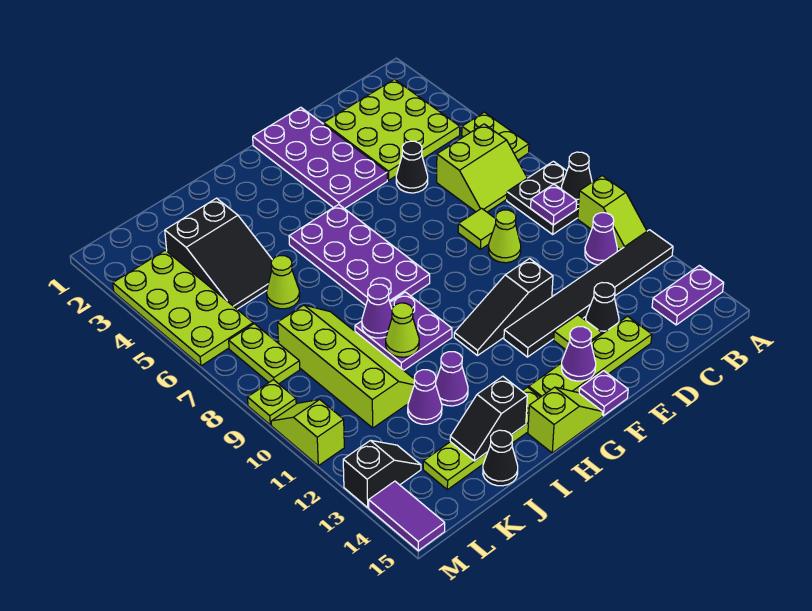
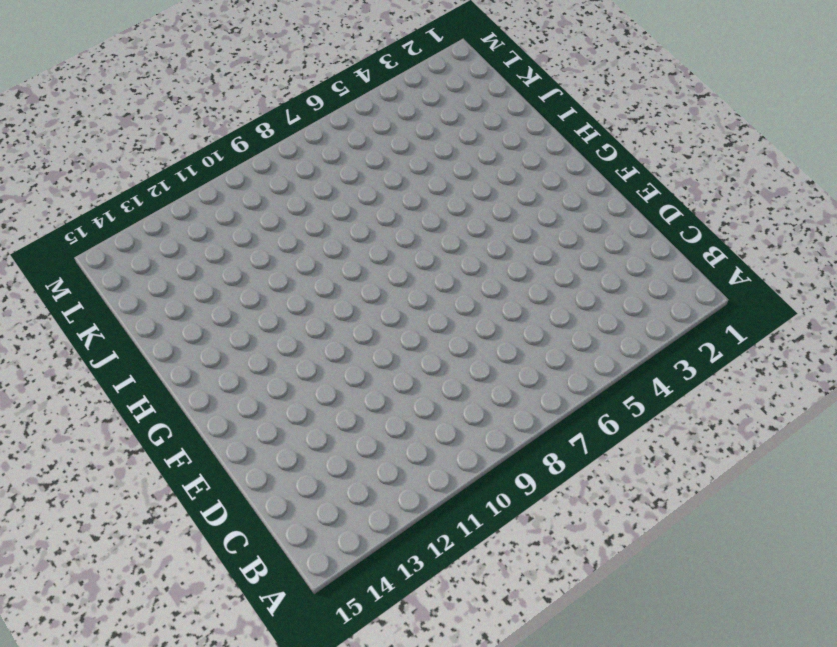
none -> lime 1x2 plate [462,112,529,160]
none -> black 2x2 plate [507,161,579,234]
none -> lime 1x2 slope [578,176,647,250]
none -> black 1x6 tile [504,230,673,357]

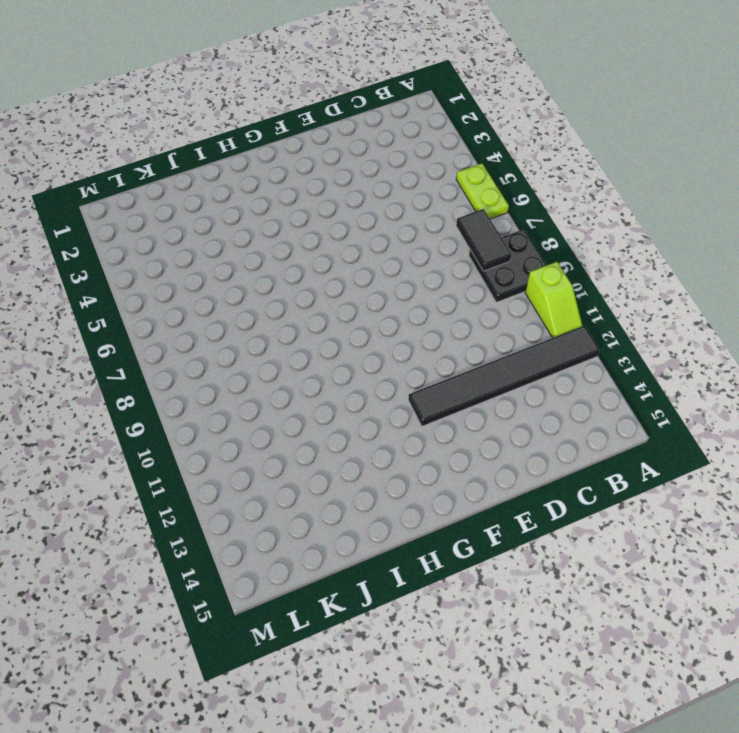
black 1x2 tile [456,209,511,271] -> none
none -> purple 1x2 plate [652,265,724,325]
none -> lime 3x3 plate [324,79,460,180]
none -> lime 2x2 slope [437,124,527,212]
none -> purple 1x1 cone [585,213,617,265]

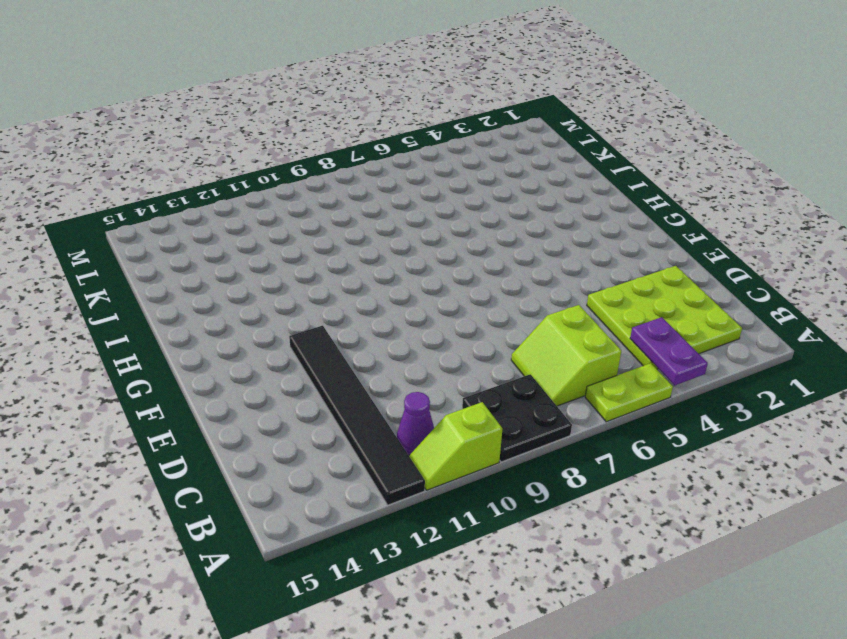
purple 1x2 plate [630,317,708,385] -> purple 1x2 plate moved to [652,265,724,325]
none -> black 1x1 cone [396,141,428,193]
none -> lime 1x1 tile [458,208,496,249]
none -> lime 1x1 cone [488,210,521,263]
none -> black 1x1 cone [586,283,619,334]

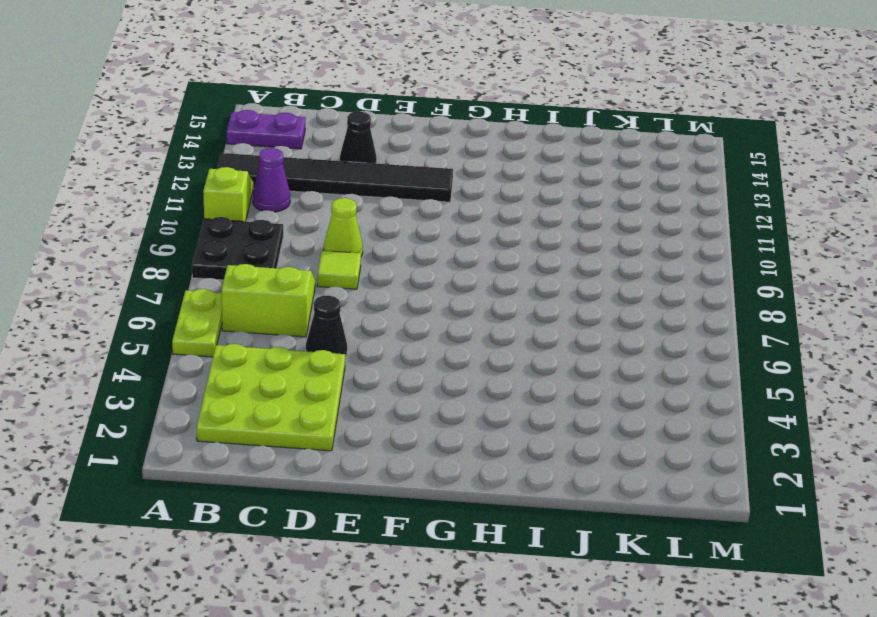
none -> lime 1x4 plate [529,316,652,397]
none -> purple 2x4 plate [253,107,387,209]
none -> black 1x3 slope [454,259,553,356]
none -> lime 1x1 tile [554,315,602,350]

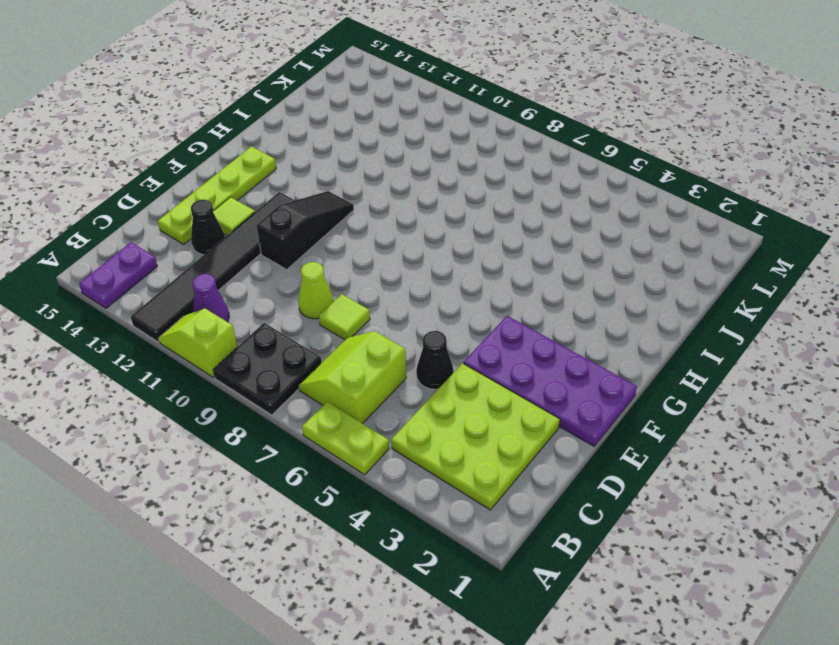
none -> purple 1x1 plate [579,371,628,416]
none -> purple 2x4 plate [289,204,430,305]
none -> lime 1x2 slope [528,387,603,453]
none -> purple 2x2 plate [355,292,452,370]

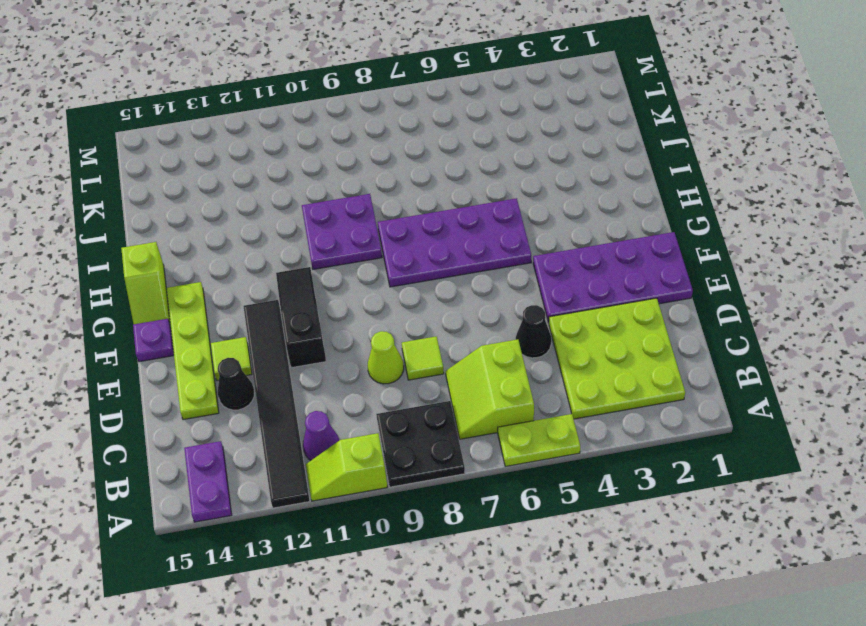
none -> lime 1x4 plate [423,387,540,490]
none -> purple 1x1 cone [436,352,468,406]
none -> black 2x3 slope [165,198,272,309]
none -> lime 1x1 cone [267,256,300,309]

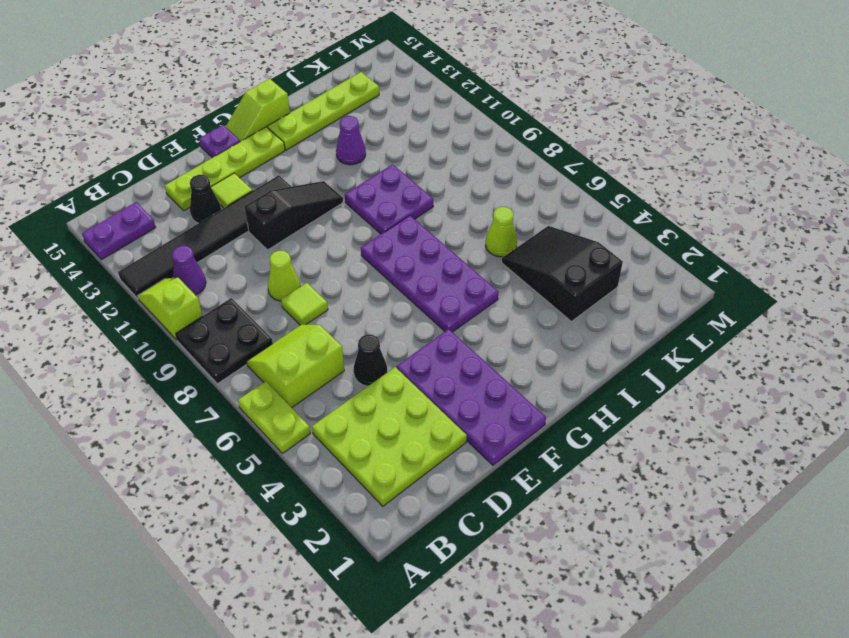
none -> lime 2x4 slope [278,305,414,428]
none -> purple 1x1 cone [408,370,442,424]
none -> black 1x1 cone [483,430,518,486]
none -> lime 2x4 plate [113,250,253,366]

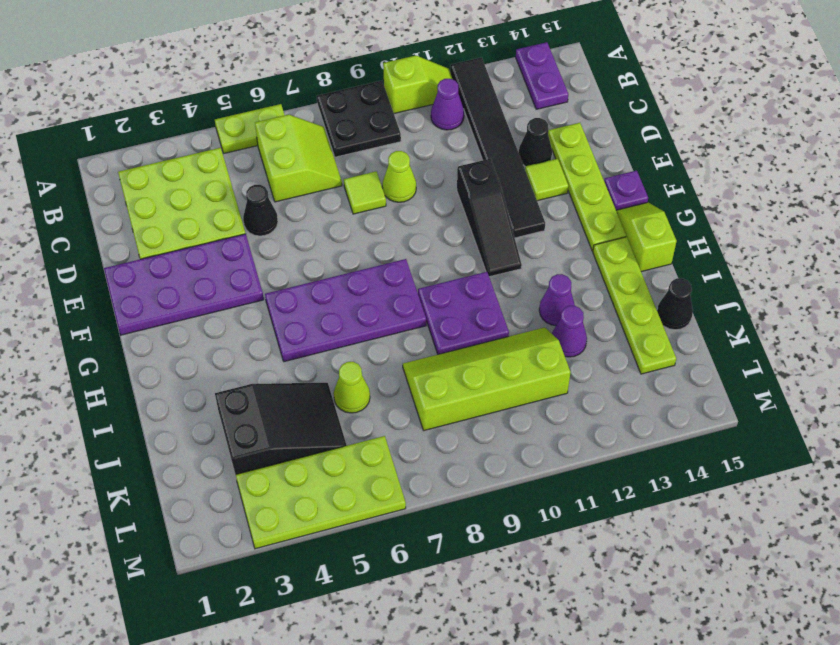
none -> lime 1x2 plate [229,324,300,384]
none -> black 1x2 slope [343,441,421,507]
none -> lime 1x1 plate [247,380,296,425]
none -> lime 1x2 slope [271,400,344,466]

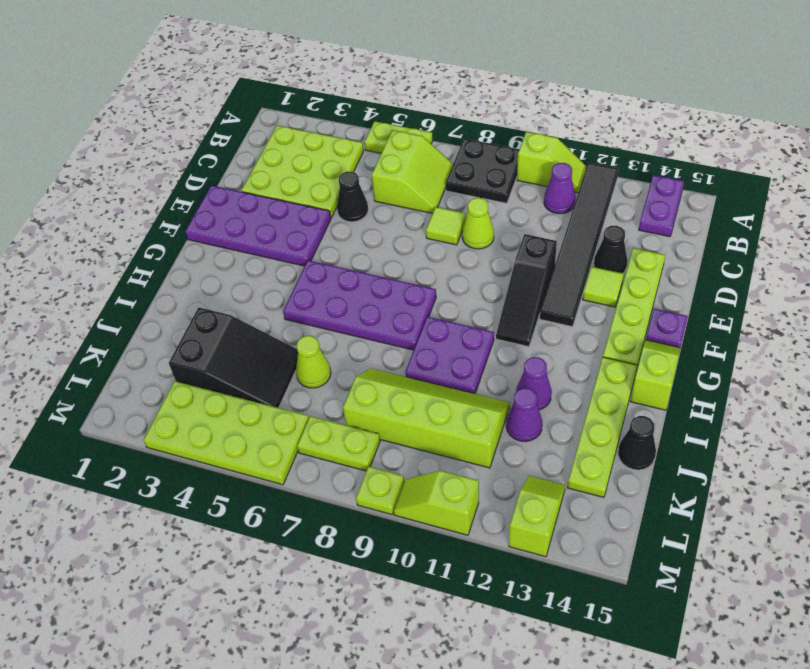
lime 1x2 slope [509,476,565,557] -> black 1x2 slope [343,441,421,507]
none -> purple 1x2 tile [369,481,445,551]
none -> black 1x1 cone [561,152,592,204]
none -> purple 1x1 plate [531,184,577,225]
none -> purple 1x1 cone [562,327,596,381]

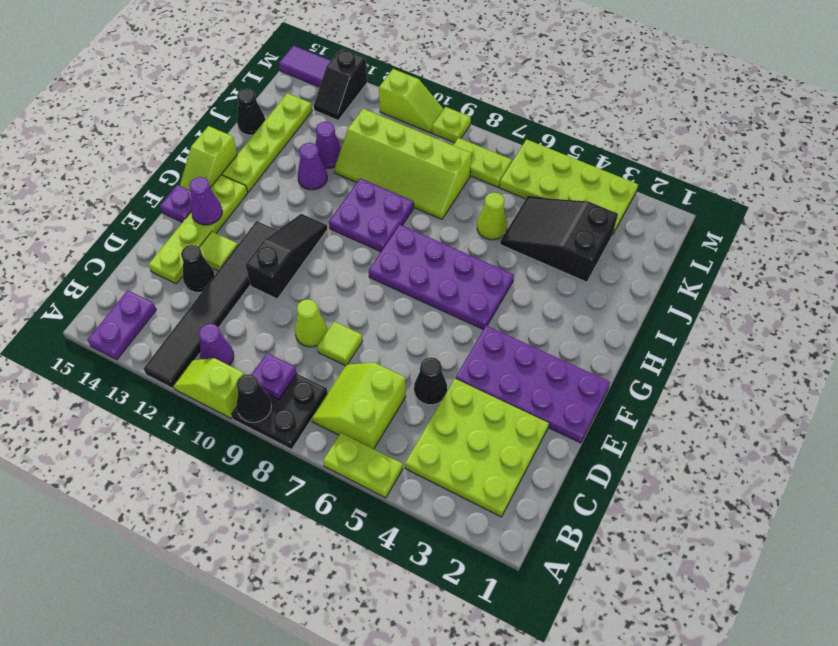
none -> purple 1x1 cone [362,284,392,338]
none -> lime 1x1 cone [386,303,419,357]
none -> black 1x2 slope [450,376,527,461]

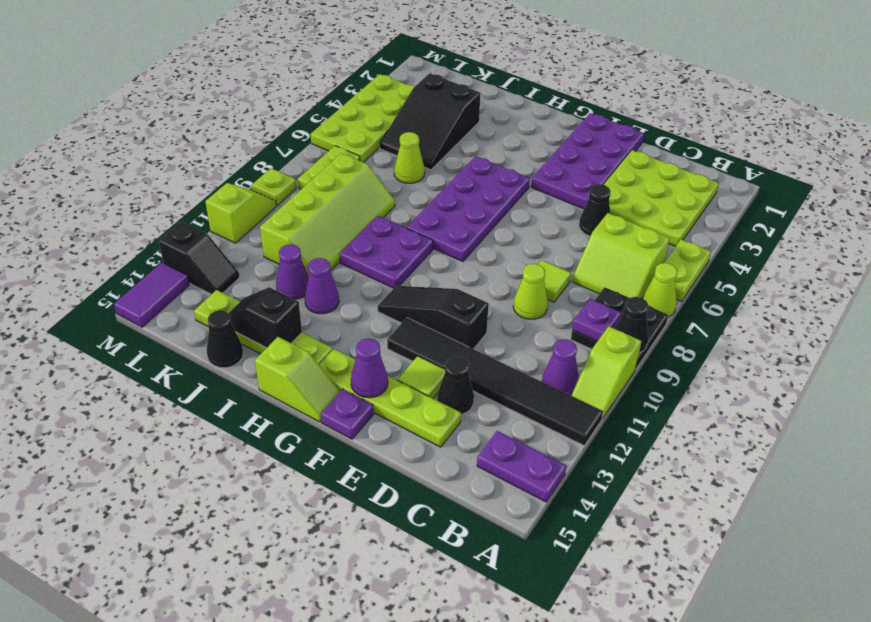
lime 1x1 cone [643,263,677,317] -> lime 1x1 cone moved to [386,303,419,357]
none -> purple 1x1 cone [362,284,392,338]

